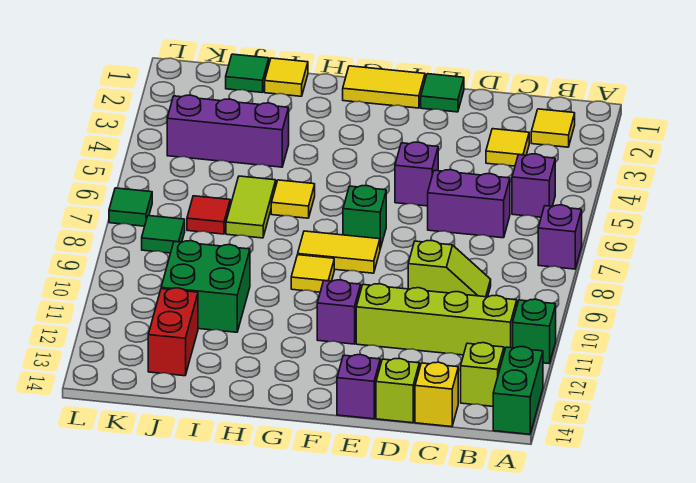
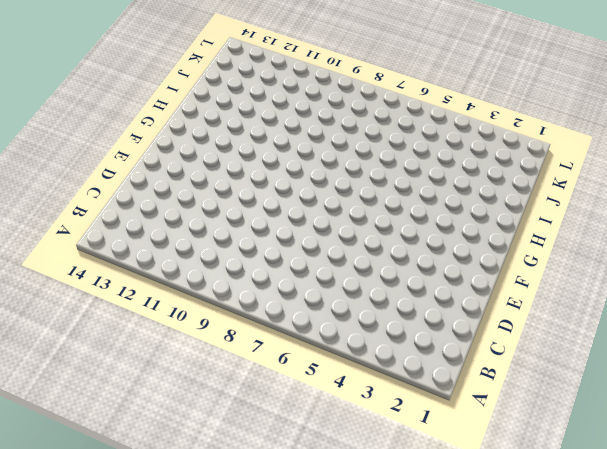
none -> purple 1x1 brick [538,205,582,269]
none -> green 1x1 brick [513,299,556,364]
none -> green 1x2 brick [493,347,543,434]
none -> yellow 1x1 tile [531,109,575,147]

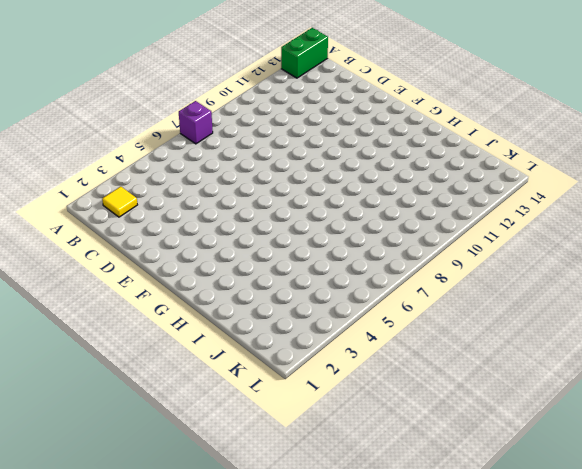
none -> green 1x1 brick [513,299,556,364]
none -> purple 1x1 brick [512,154,555,217]
none -> lime 1x4 brick [356,283,517,355]
none -> lime 1x1 brick [461,343,504,406]

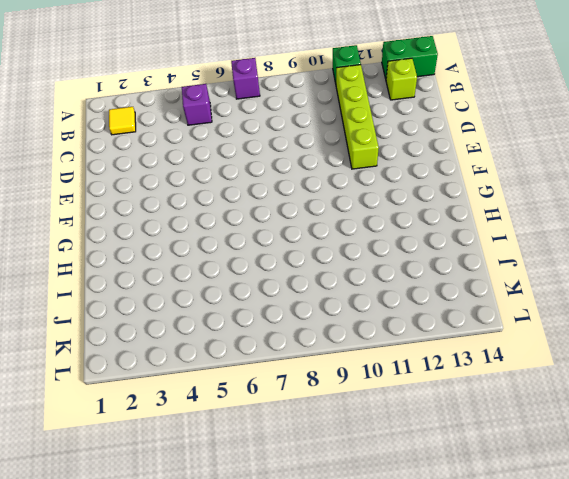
none -> yellow 1x1 tile [486,129,529,166]
none -> purple 1x2 brick [428,170,510,238]
none -> lime 1x2 slope [408,241,491,297]
none -> yellow 1x1 brick [415,362,458,427]

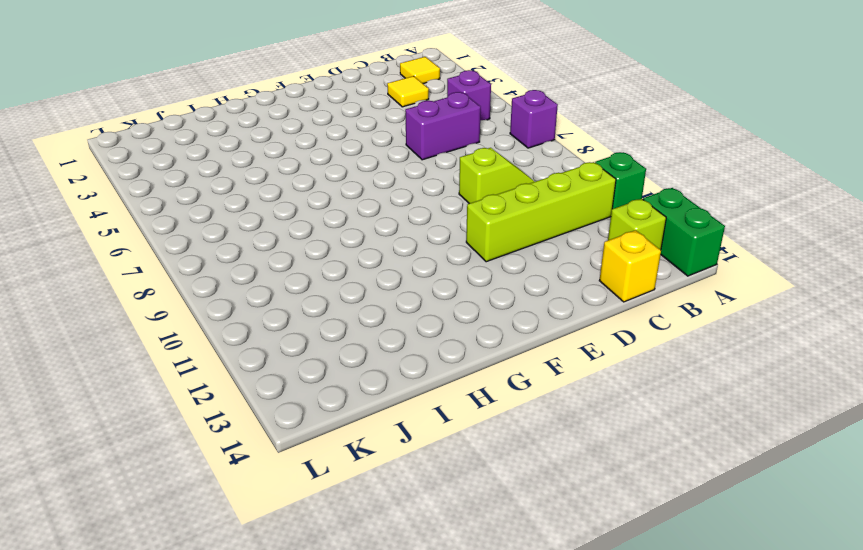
none -> lime 1x1 brick [376,358,419,423]
none -> green 1x1 tile [421,74,464,112]
none -> purple 1x1 brick [395,142,438,206]
none -> purple 1x1 brick [337,355,380,419]

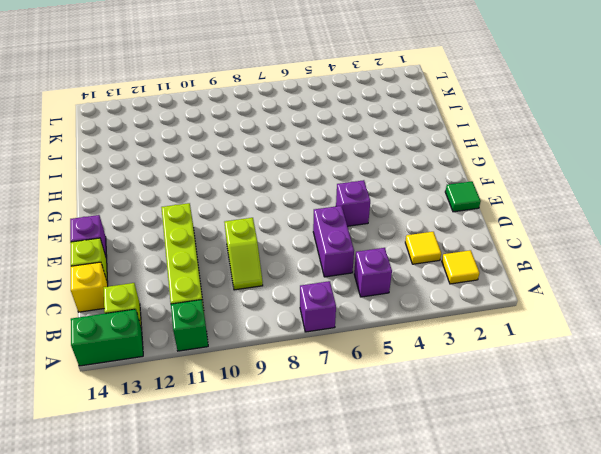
none -> yellow 1x2 tile [343,66,425,108]
none -> green 1x1 brick [343,186,386,249]
none -> yellow 1x2 tile [298,231,380,273]
none -> purple 1x1 brick [317,280,361,344]

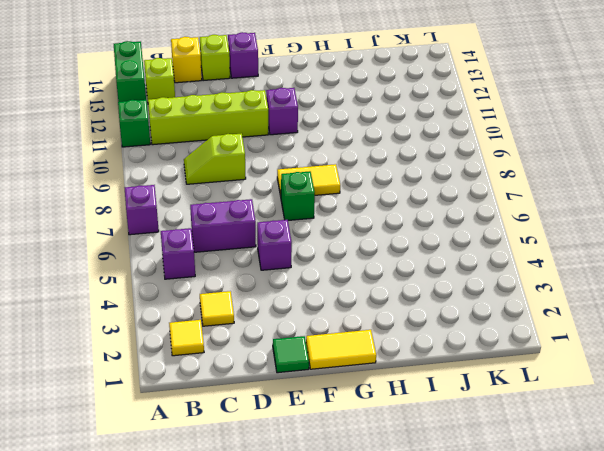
none -> yellow 1x1 tile [291,255,334,292]
none -> yellow 1x1 tile [271,180,315,218]
none -> yellow 1x1 tile [265,58,308,96]
none -> purple 1x3 brick [167,95,289,167]

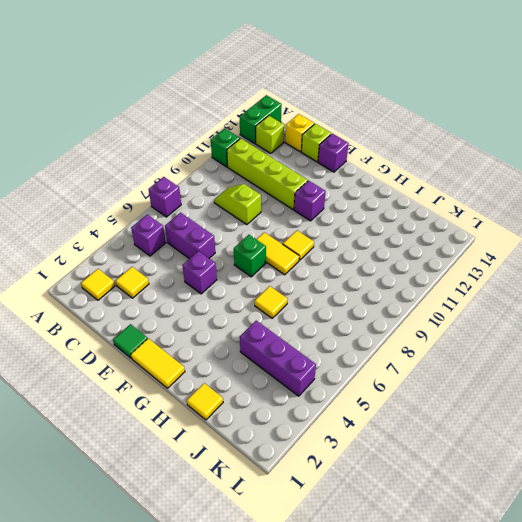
none -> lime 1x2 tile [226,176,276,238]
none -> green 2x2 brick [161,241,250,332]
none -> green 1x1 tile [226,54,269,93]
none -> red 1x1 tile [187,196,230,234]

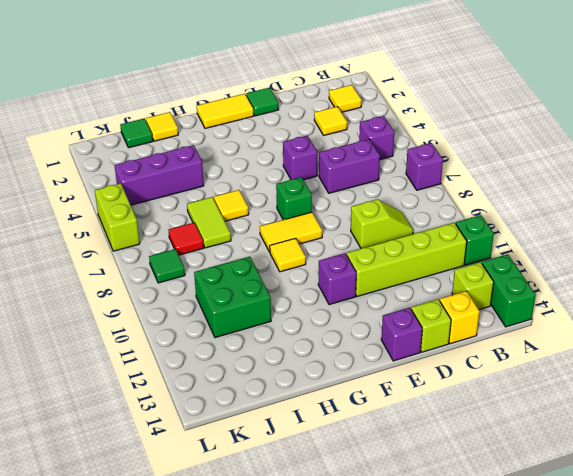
lime 1x2 brick [95,183,140,251] -> none
none -> red 1x2 brick [148,288,198,376]
none -> green 1x1 tile [109,188,152,226]

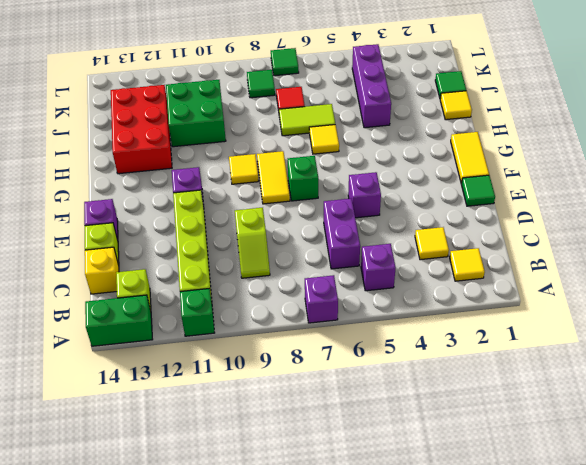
red 2x3 brick [111,85,172,174] -> red 1x2 brick [148,288,198,376]

